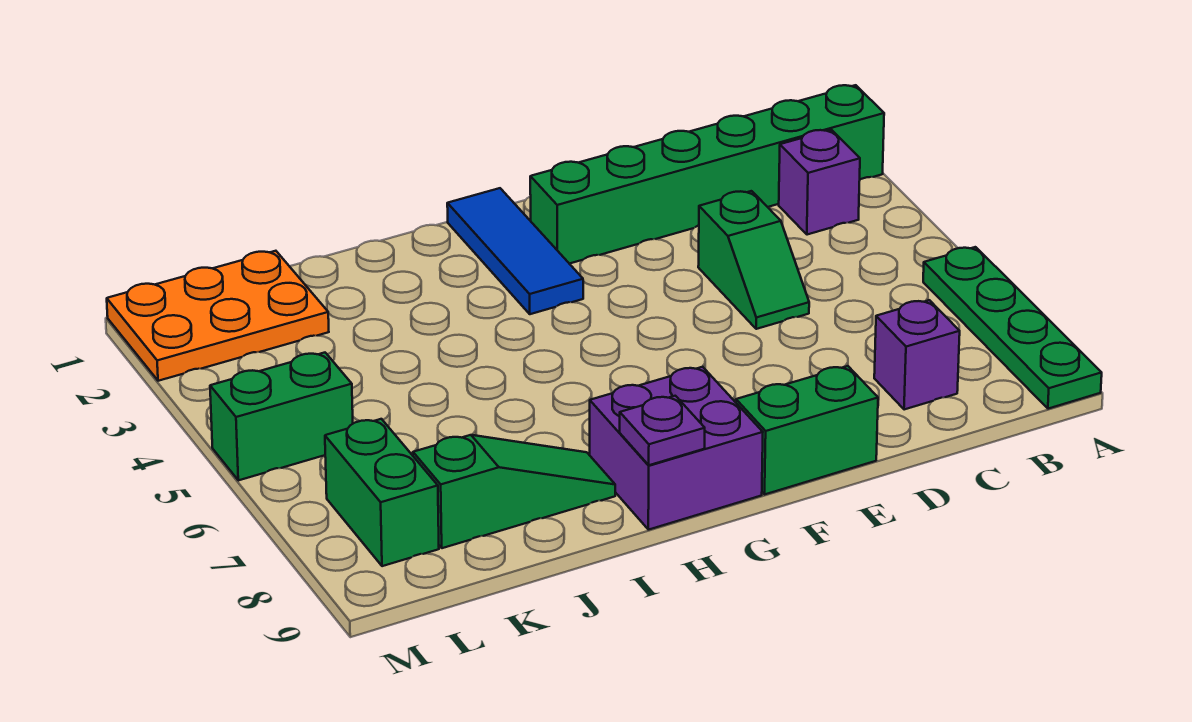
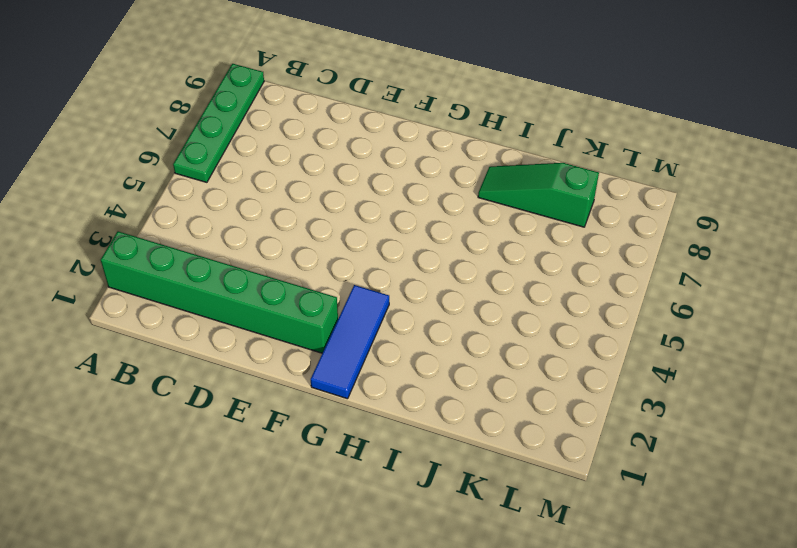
none -> purple 1x1 brick [779,130,860,235]
none -> purple 1x1 brick [874,300,960,410]
none -> green 1x2 slope [698,191,809,329]

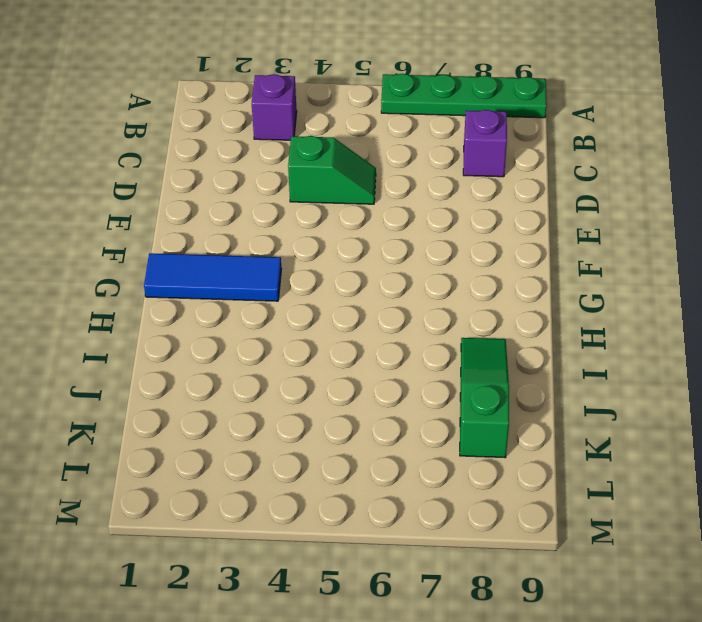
none -> green 1x6 brick [530,85,884,264]
none -> green 1x2 brick [736,366,878,494]
none -> purple 2x2 brick [590,367,763,530]

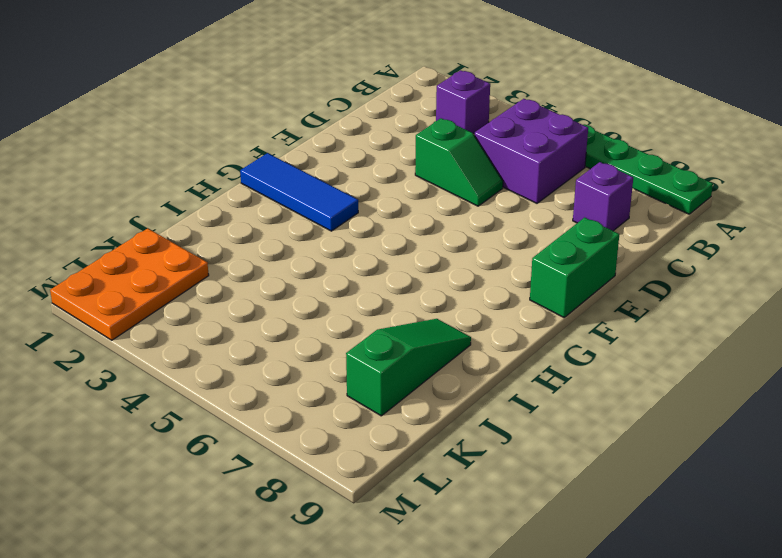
purple 2x2 brick [474,99,588,203] -> purple 2x2 brick moved to [590,367,763,530]
none -> green 1x6 brick [530,85,884,264]
none -> green 1x2 brick [210,353,353,480]
none -> green 1x2 brick [325,419,439,566]

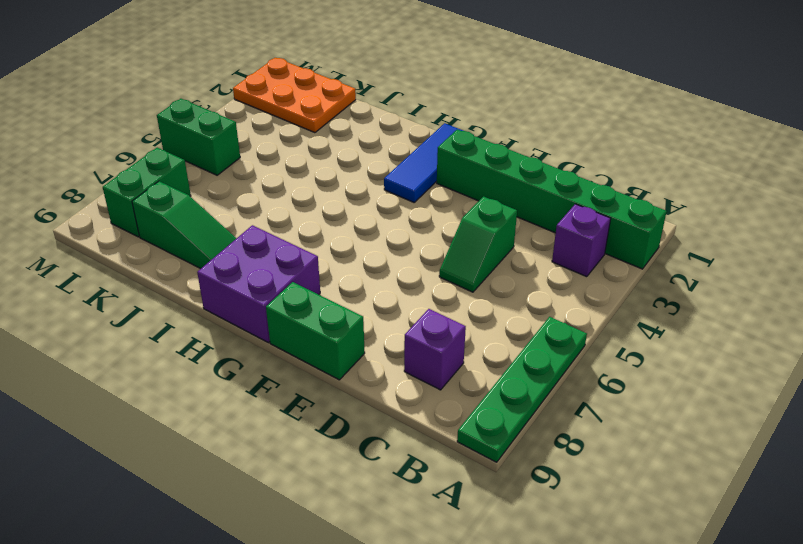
none -> purple 1x1 plate [620,396,705,465]

